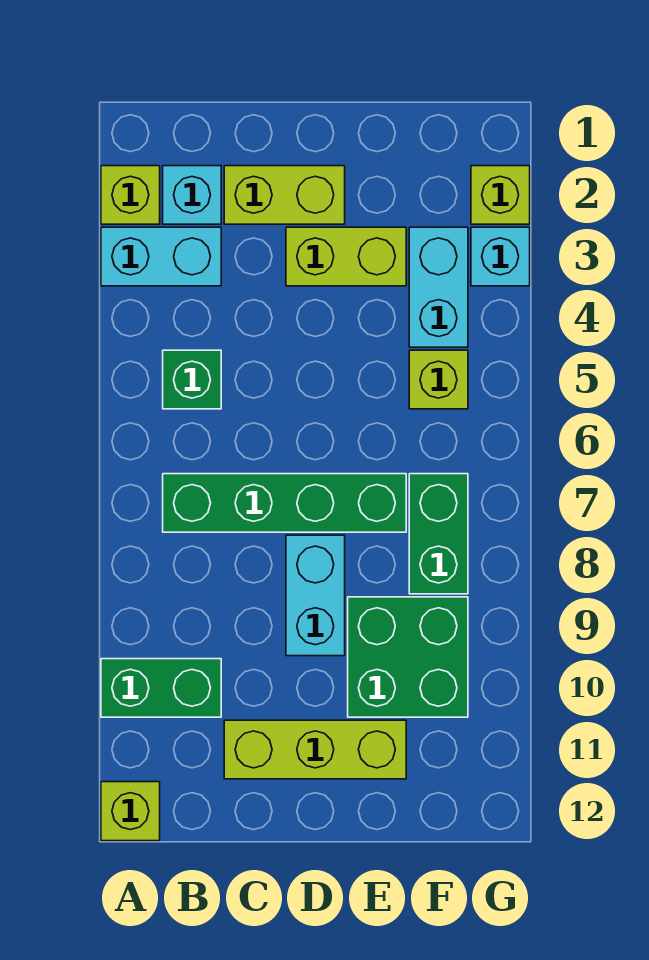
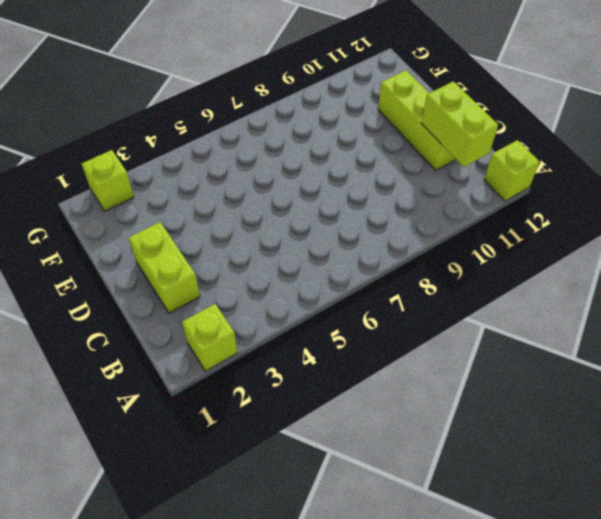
lime 1x2 brick [421,81,498,167] -> lime 1x2 brick moved to [286,227,406,286]
none -> cyan 1x2 brick [101,227,221,286]
none -> green 1x2 brick [101,659,221,717]
none -> cyan 1x1 brick [163,166,221,224]

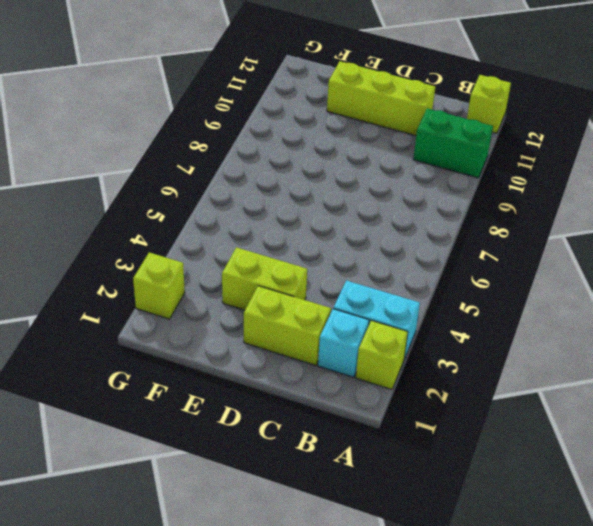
none -> green 1x1 brick [163,350,221,409]
none -> green 1x4 brick [163,474,406,532]
none -> cyan 1x2 brick [286,535,345,656]

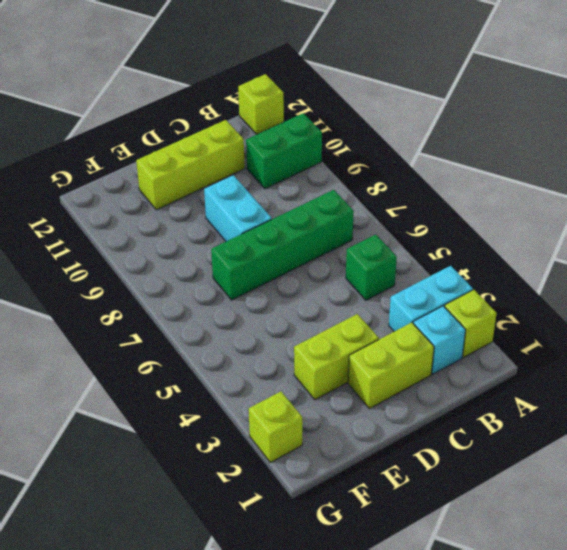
none -> green 2x2 brick [348,597,468,717]
none -> cyan 1x2 brick [409,227,468,347]
none -> lime 1x1 brick [409,350,468,409]

